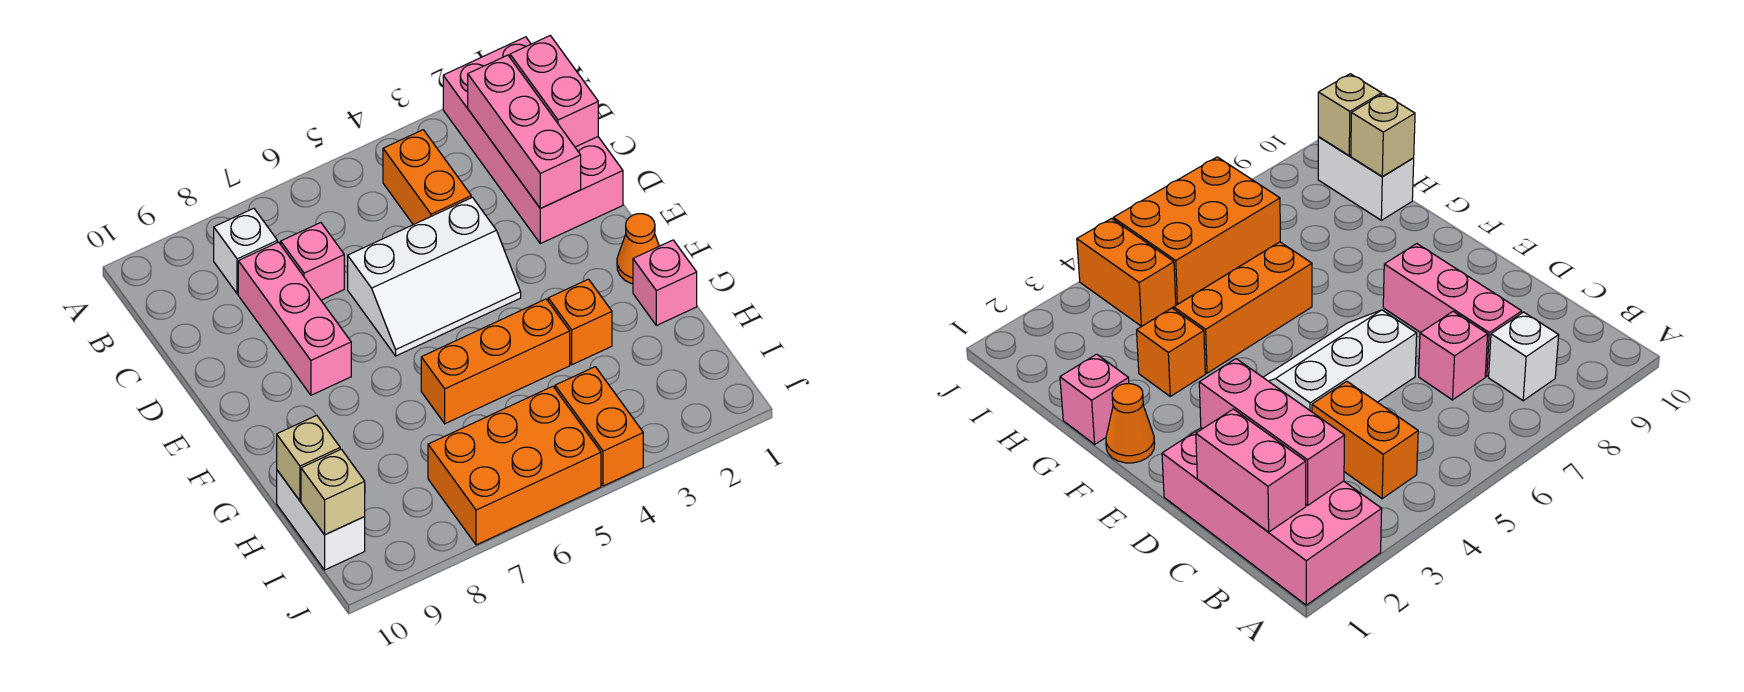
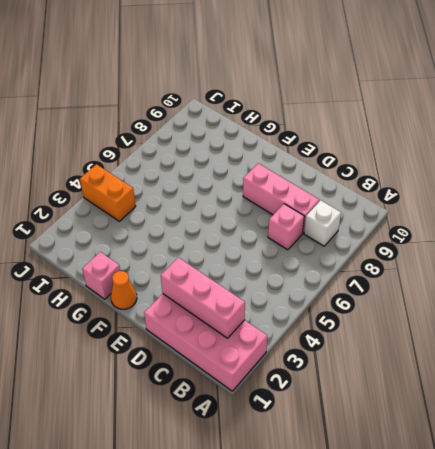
none -> orange 1x2 brick [383,130,471,225]
none -> white 2x3 slope [348,197,521,356]
none -> orange 1x1 brick [548,279,612,365]

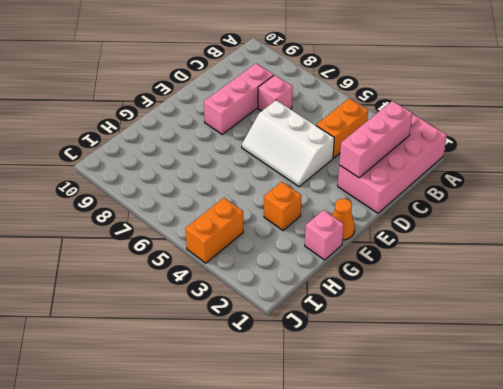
none -> white 1x1 brick [214,208,277,294]
none -> orange 1x3 brick [421,299,570,424]
none -> white 1x2 brick [277,470,365,570]

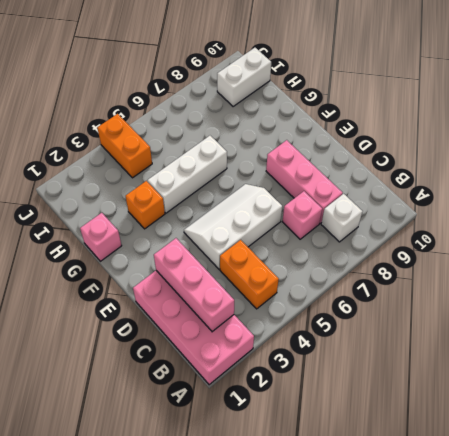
white 1x3 brick [148,136,227,213] -> orange 1x3 brick [421,299,570,424]
white 1x2 brick [217,48,271,107] -> white 1x2 brick turned to [277,470,365,570]
none -> orange 1x1 cone [617,214,659,284]
none -> orange 2x3 brick [428,386,601,545]
none -> pink 1x2 brick [510,36,598,147]

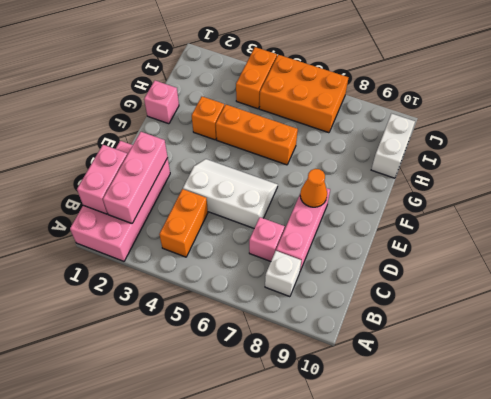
orange 1x1 cone [300,169,327,207] -> orange 1x1 cone moved to [617,214,659,284]
none -> tan 1x1 brick [277,415,340,501]
none -> tan 1x1 brick [301,449,365,535]

